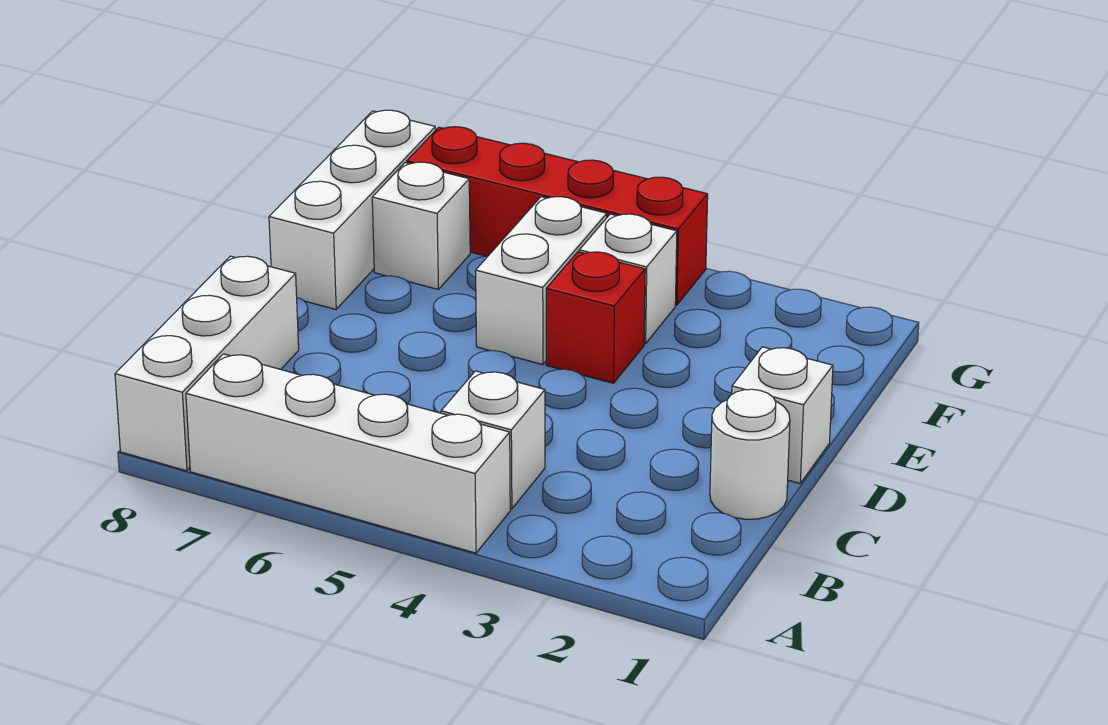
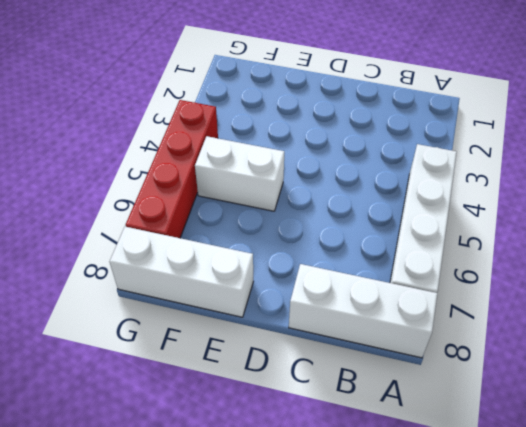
none -> white 1x1 brick [441,371,545,509]
none -> white 1x1 round brick [710,389,790,519]

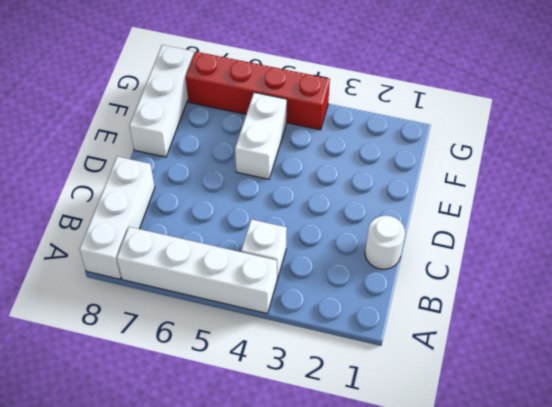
none -> white 1x1 brick [732,347,833,483]
none -> red 1x1 brick [546,252,645,383]

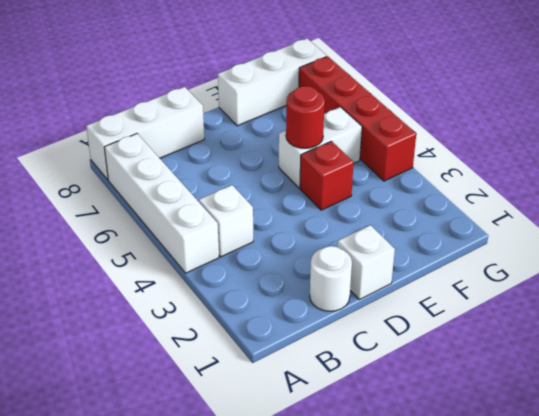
red 1x1 round brick [286,86,325,148] -> none
none -> white 1x1 brick [579,214,677,344]
none -> white 1x1 brick [372,162,470,289]

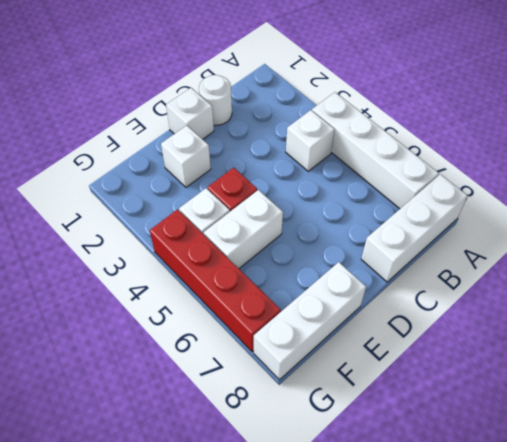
white 1x1 brick [161,126,211,187] -> white 1x1 brick moved to [372,162,470,289]

